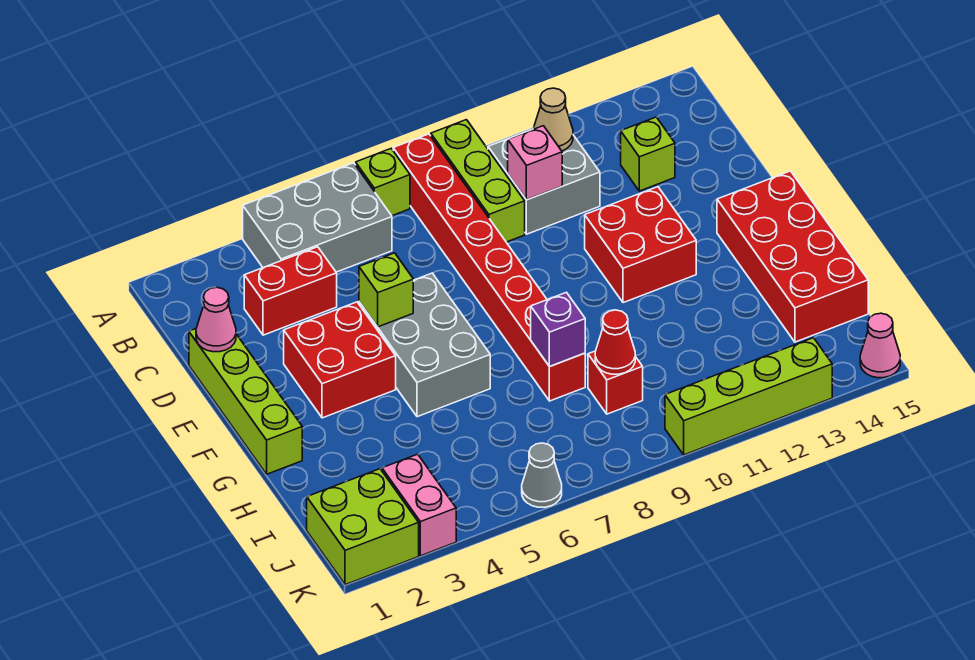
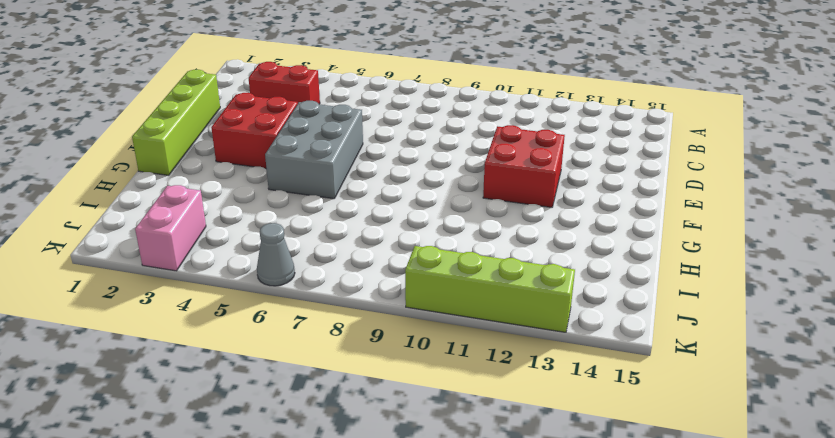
none -> grey 2x3 brick [243,163,392,272]
none -> lime 1x1 brick [356,149,410,216]
none -> red 1x8 brick [393,134,585,401]

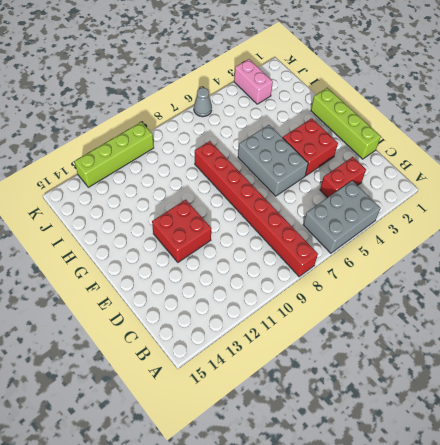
none -> lime 1x1 brick [356,149,410,216]
none -> lime 1x3 brick [431,120,525,242]
none -> grey 2x2 brick [488,129,600,234]

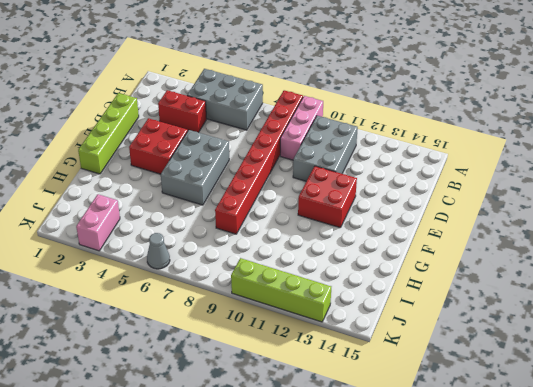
pink 1x3 brick [280,96,323,160] -> lime 1x3 brick [431,120,525,242]
grey 2x3 brick [293,116,358,181] -> grey 2x2 brick [488,129,600,234]
none -> lime 1x1 brick [356,149,410,216]
none -> lime 1x1 brick [621,117,675,191]
none -> red 2x4 brick [717,171,868,342]

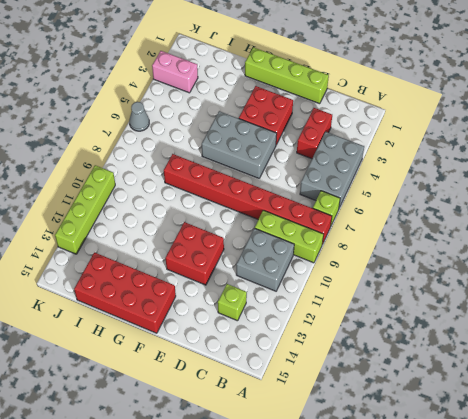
none -> red 1x1 brick [588,351,643,414]
none -> lime 2x2 brick [307,469,419,585]
none -> pink 1x1 cone [860,313,900,378]

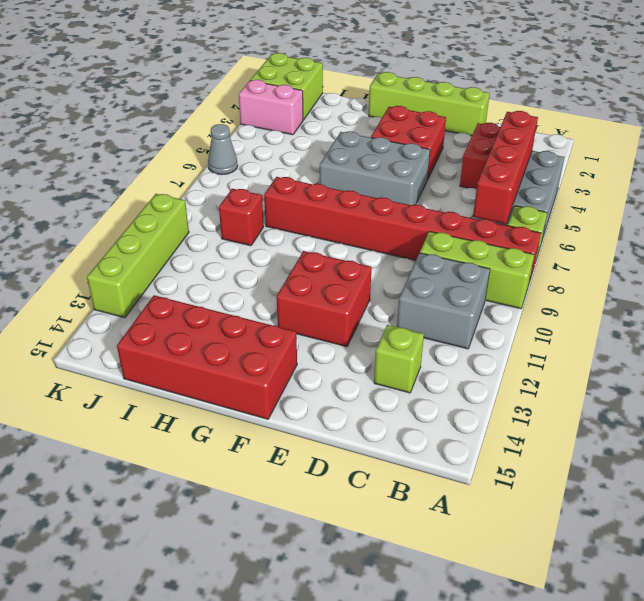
red 1x4 brick [473,111,538,224] -> none
none -> pink 1x1 cone [860,313,900,378]
none -> tan 1x1 cone [533,88,573,151]
none -> pink 1x1 brick [508,126,562,200]

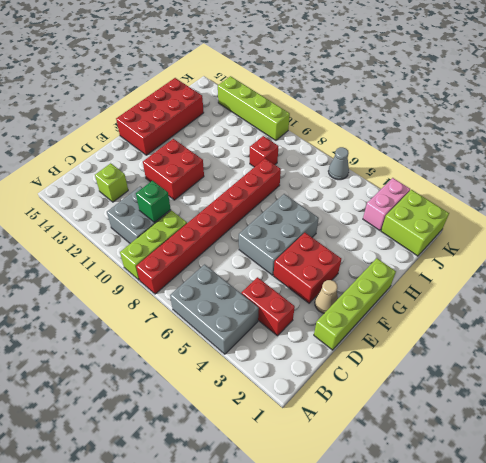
green 1x1 brick [136,181,171,223] -> pink 1x1 brick [508,126,562,200]
tan 1x1 cone [315,280,338,313] -> tan 1x1 cone moved to [533,88,573,151]
none -> lime 1x1 brick [356,149,410,216]
none -> pink 1x1 cone [860,313,900,378]
none -> pink 1x1 cone [196,287,236,352]

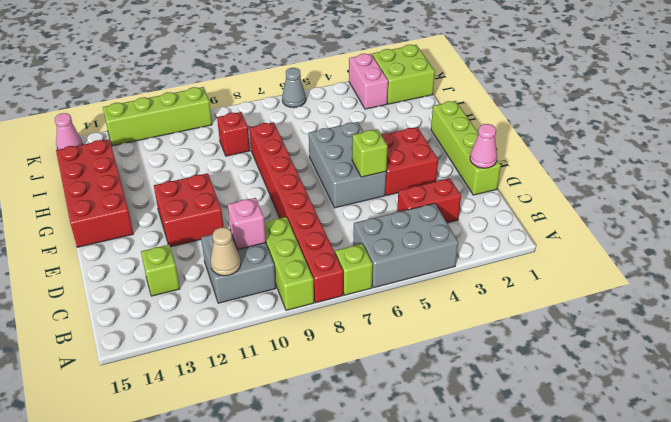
none -> purple 1x1 brick [531,292,585,367]
none -> red 1x1 cone [595,310,635,374]

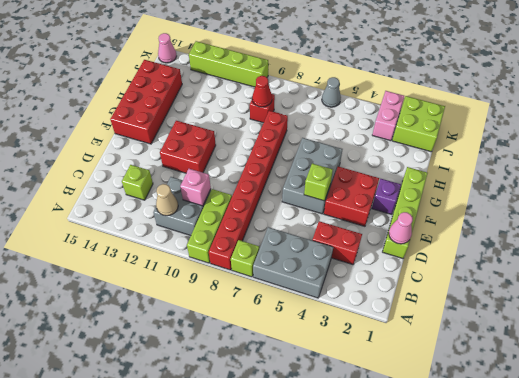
purple 1x1 brick [372,179,401,215] -> purple 1x1 brick moved to [531,292,585,367]

